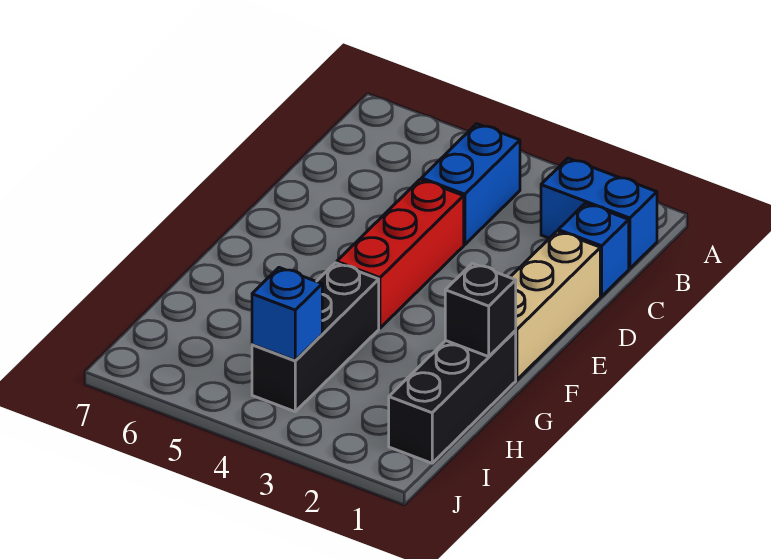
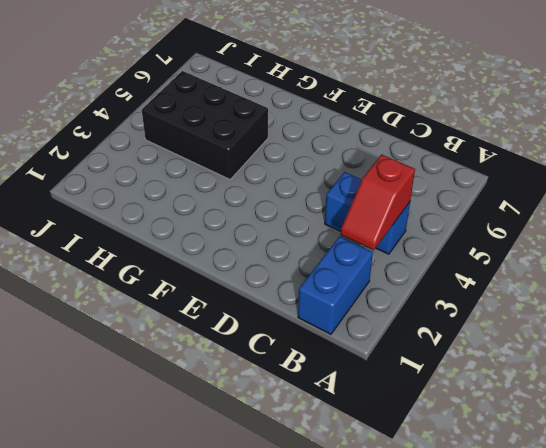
red 1x2 slope [341,154,415,250] -> none
black 2x3 brick [142,71,268,179] -> black 1x3 brick [252,263,379,411]
none -> blue 1x1 brick [558,203,629,296]
none -> tan 1x3 brick [510,231,600,380]

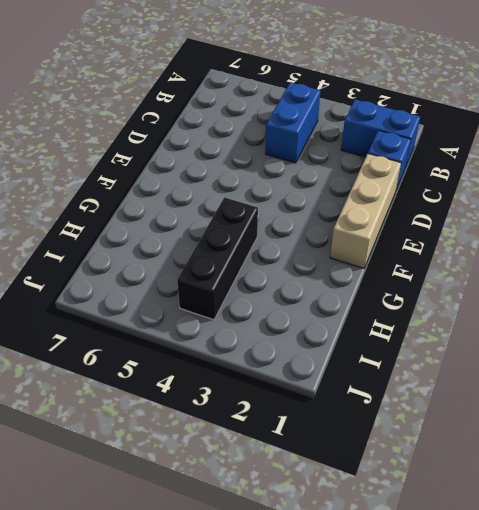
none -> red 1x3 brick [337,179,464,328]
none -> black 1x3 brick [389,331,516,463]

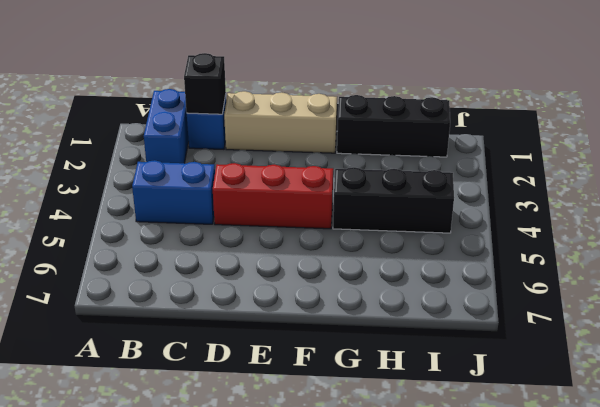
black 1x1 brick [184,53,226,114] -> black 1x1 brick moved to [445,263,516,357]
none -> blue 1x1 brick [252,268,322,361]

